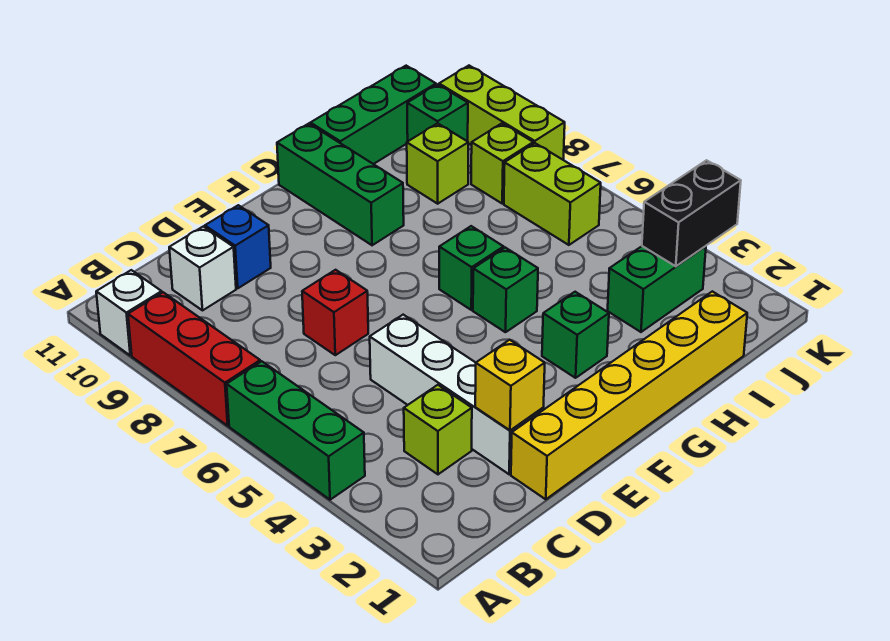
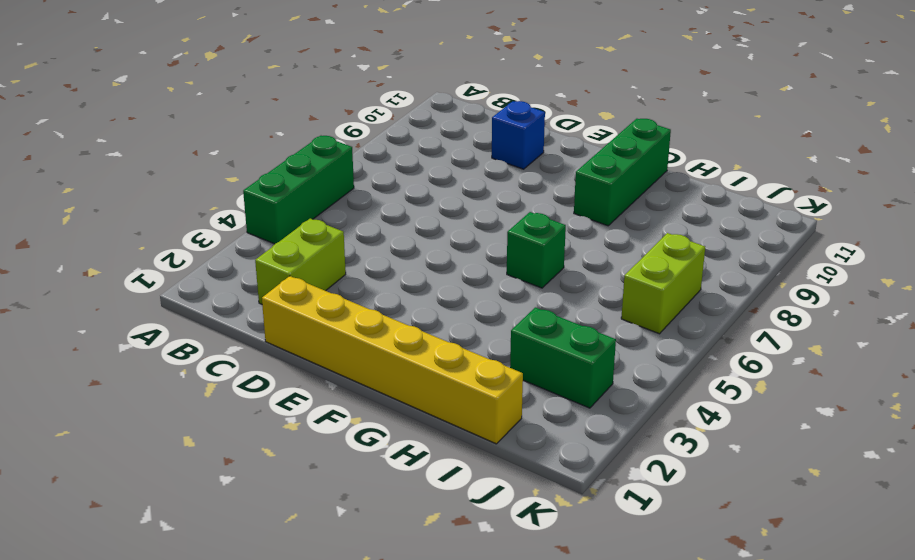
lime 1x2 brick [255,219,346,304] -> lime 1x1 brick [404,385,472,474]
none -> red 1x3 brick [128,292,260,426]
none -> white 1x1 brick [96,270,162,356]
none -> white 1x1 brick [169,227,236,310]

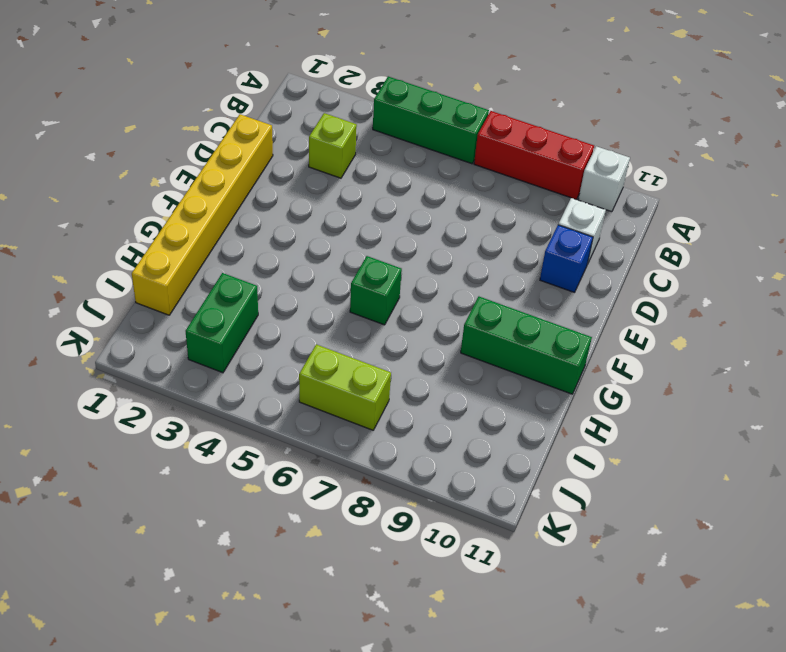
none -> white 1x4 brick [370,315,543,474]
none -> red 1x1 brick [302,270,368,355]
none -> green 1x1 brick [542,292,609,378]

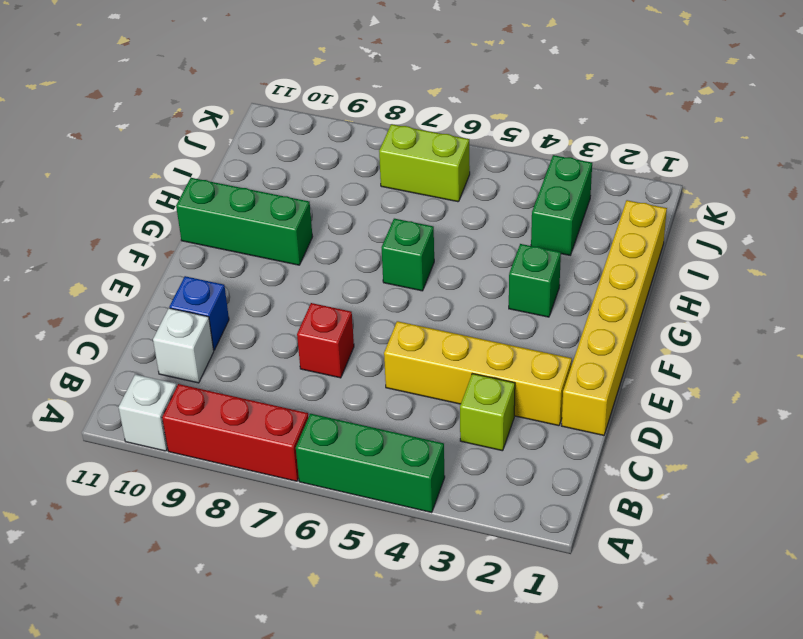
yellow 1x4 brick [384,321,572,426] -> white 1x4 brick [370,315,543,474]
none -> green 1x1 brick [473,248,538,332]
none -> green 1x3 brick [310,66,436,164]
none -> lime 1x1 brick [407,123,468,204]

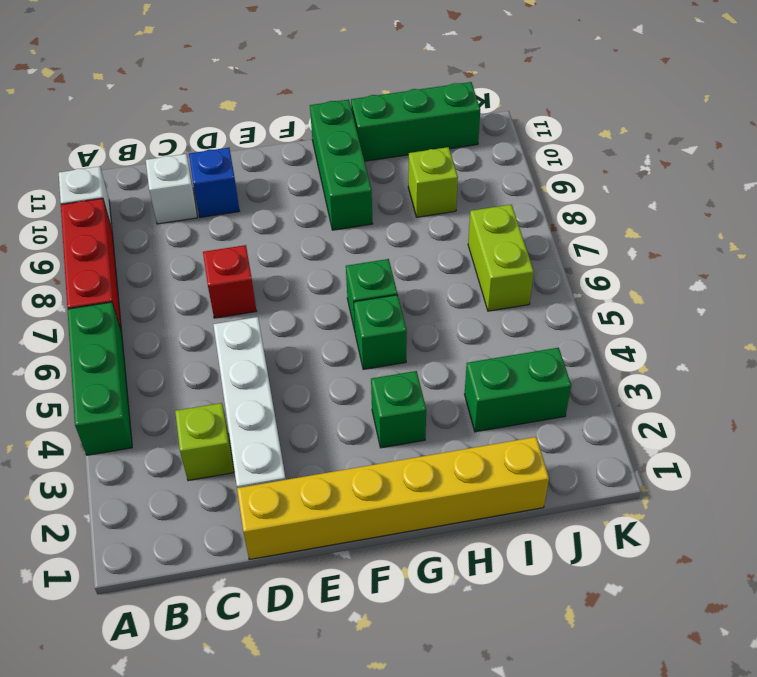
none -> lime 1x1 brick [471,123,533,203]
none -> green 1x1 brick [407,85,468,141]
none -> lime 1x3 brick [439,66,565,160]

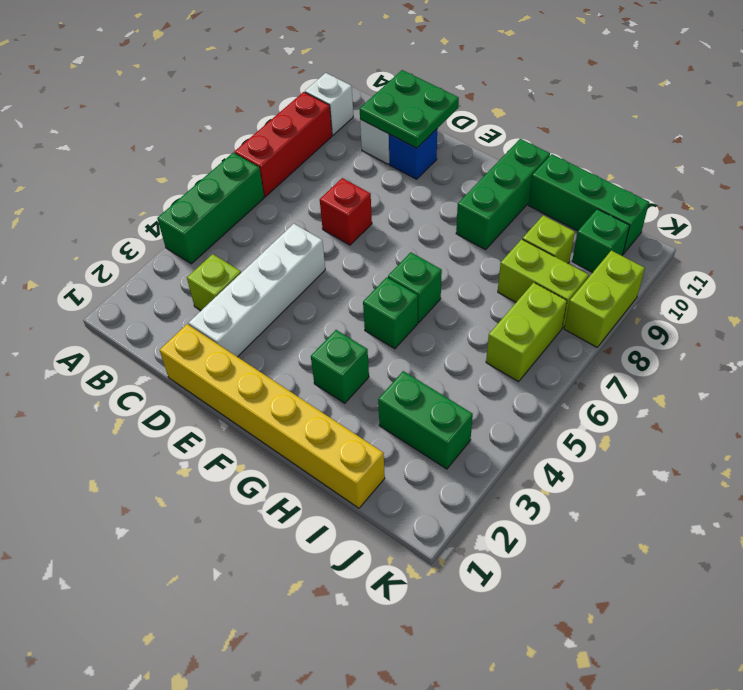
green 2x2 plate [360,70,459,148] -> none
lime 1x2 brick [498,239,589,328] -> lime 1x1 brick [471,123,533,203]
lime 1x2 brick [564,250,645,347] -> lime 1x3 brick [439,66,565,160]
none -> yellow 1x1 brick [475,340,545,430]
none -> black 1x2 brick [642,160,741,266]

